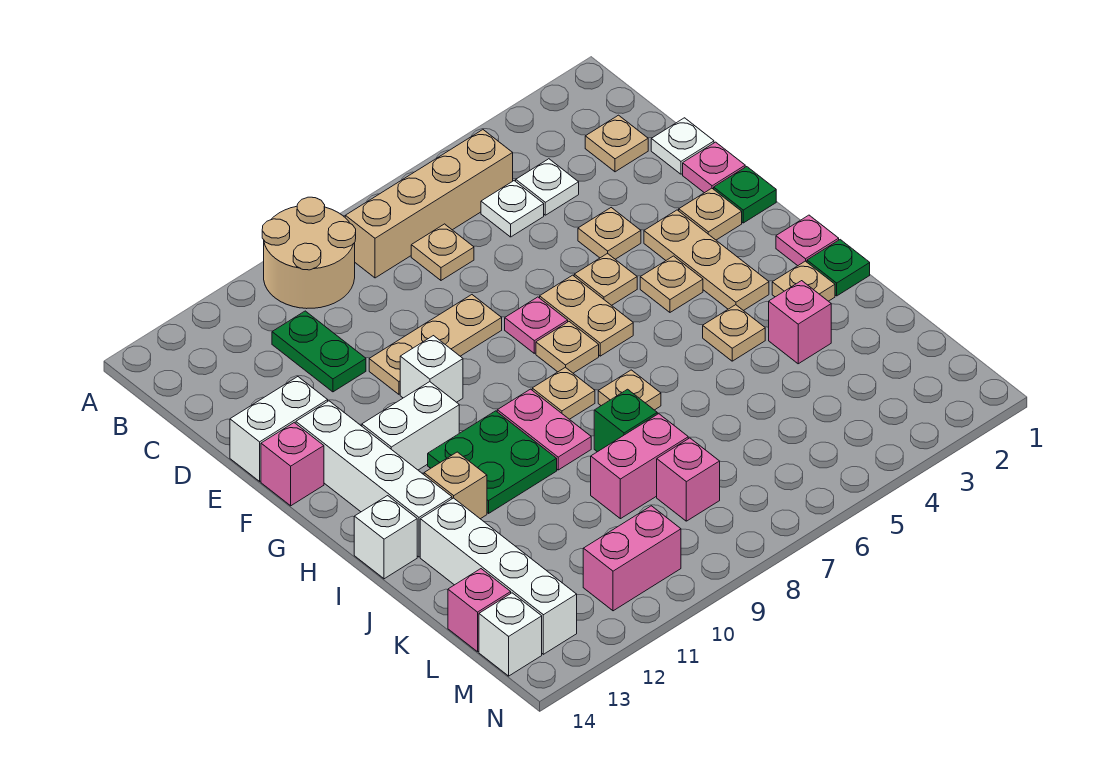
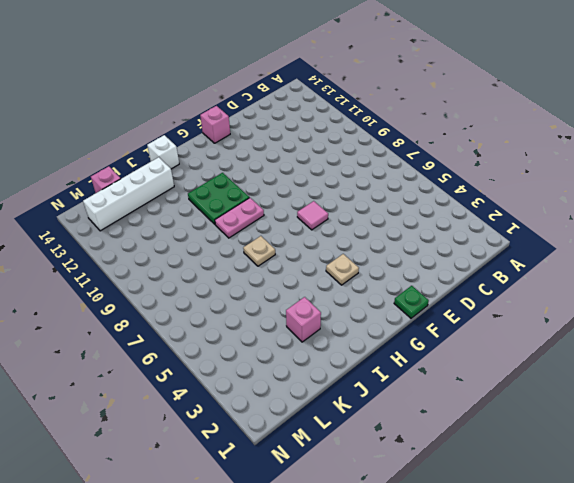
pink 1x1 tile [297,201,328,230] -> pink 1x1 plate [505,297,568,353]
none -> tan 2x2 round brick [262,197,356,309]
none -> tan 1x4 brick [345,130,513,278]
none -> tan 1x1 plate [585,115,648,172]
none -> white 1x1 plate [516,159,579,215]

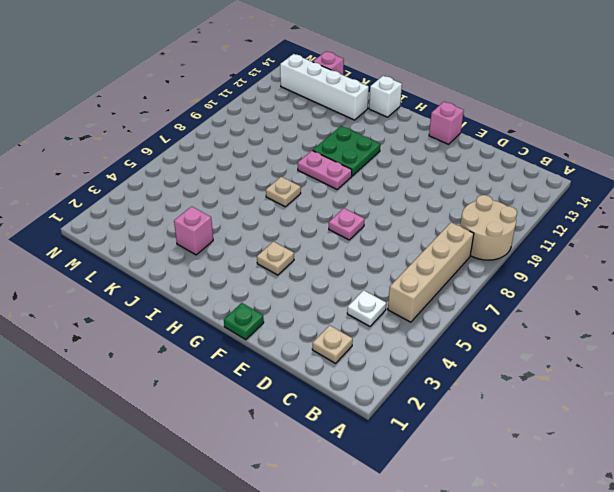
none -> white 1x1 plate [481,181,544,237]
none -> tan 1x1 plate [411,224,474,280]
none -> green 1x2 plate [272,311,366,392]
none -> white 1x1 plate [651,118,714,174]

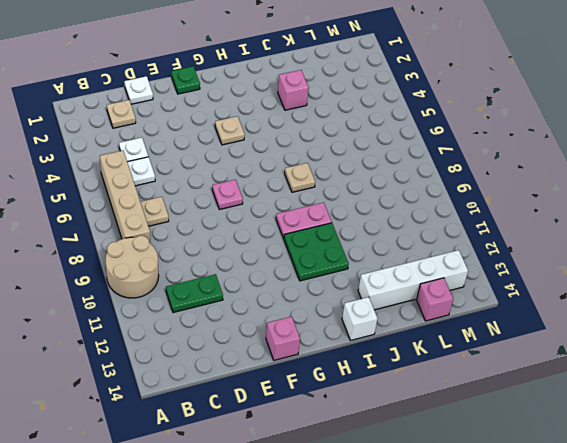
none -> pink 1x1 plate [683,142,745,193]
none -> tan 1x1 plate [578,208,641,259]
none -> tan 1x3 plate [369,295,502,394]
none -> white 1x2 brick [230,377,328,481]

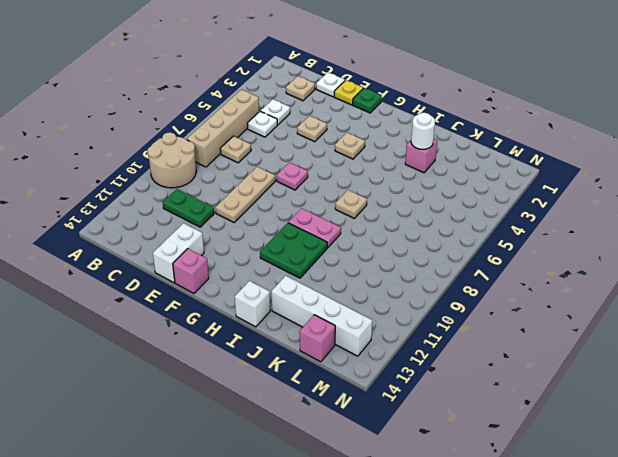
yellow 1x1 plate [334,80,363,105] -> pink 1x1 plate [683,142,745,193]
white 1x1 round brick [411,113,435,149] -> none
none -> tan 1x1 plate [679,188,742,240]
none -> tan 1x3 plate [644,210,769,311]
none -> tan 1x1 plate [574,253,637,305]
none -> tan 1x2 plate [540,275,633,356]

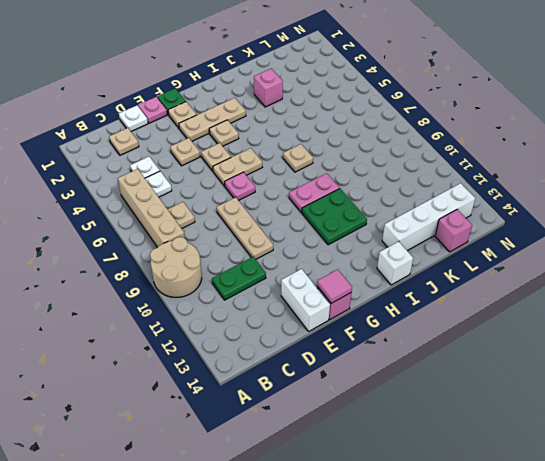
pink 1x1 tile [317,270,352,303] -> none
none -> white 1x1 brick [400,336,463,402]
none -> white 1x4 brick [296,401,452,557]
none -> tan 1x1 plate [536,322,599,373]
none -> white 1x2 brick [362,382,459,470]

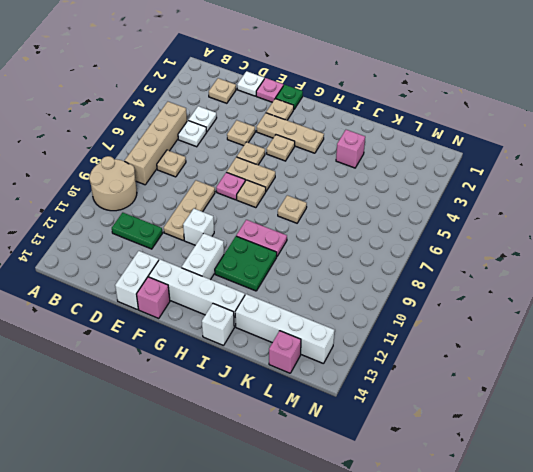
none -> pink 1x1 plate [776,215,839,266]
none -> tan 1x1 plate [532,367,595,419]
none -> green 1x1 plate [807,240,870,296]
none -> tan 1x1 plate [772,261,835,301]

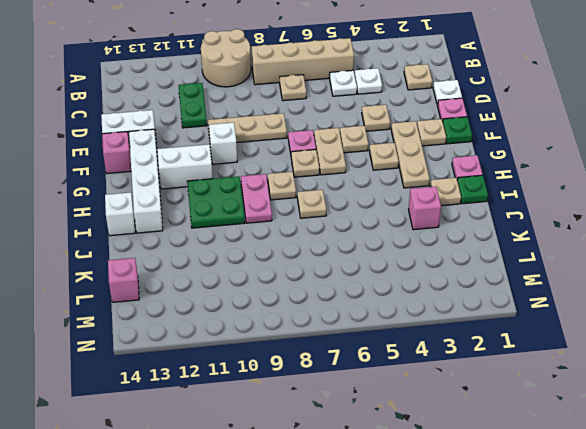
none -> tan 1x1 plate [703,305,765,361]
none -> tan 1x1 brick [424,452,487,519]
none -> green 1x1 brick [594,389,657,452]
none -> white 1x4 brick [420,498,577,654]

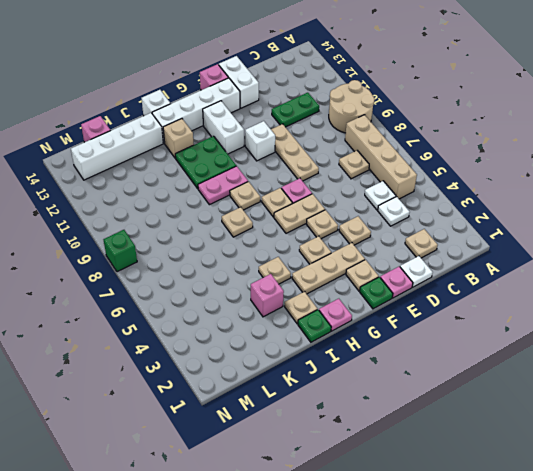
green 1x1 brick [104,230,137,272] -> green 1x1 brick moved to [594,389,657,452]
none -> pink 1x2 brick [591,414,688,519]
none -> pink 1x1 brick [657,438,720,521]
none -> pink 1x2 brick [583,506,681,611]
none -> white 1x1 brick [479,593,542,676]

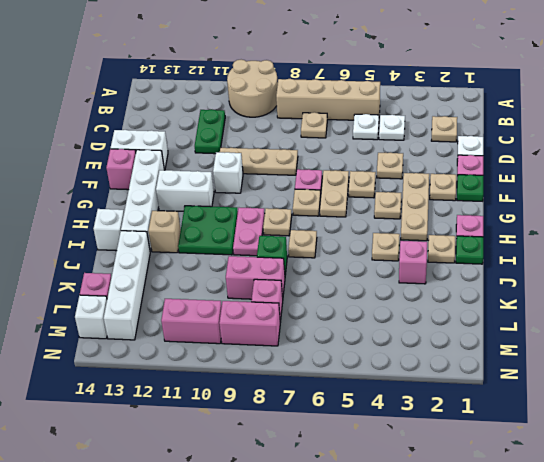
pink 1x2 brick [219,301,280,346] -> none

